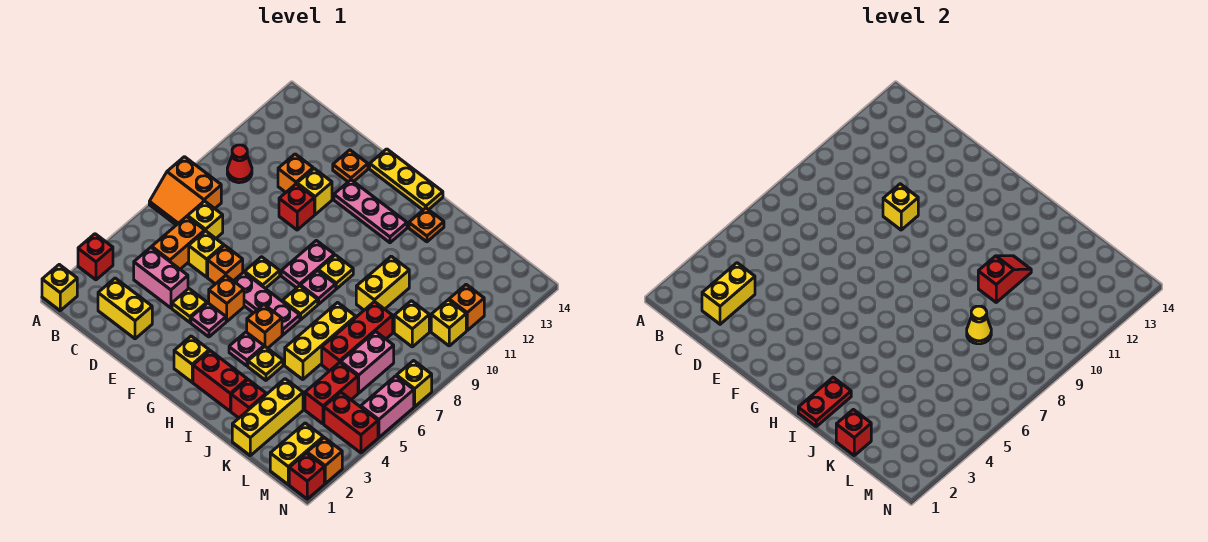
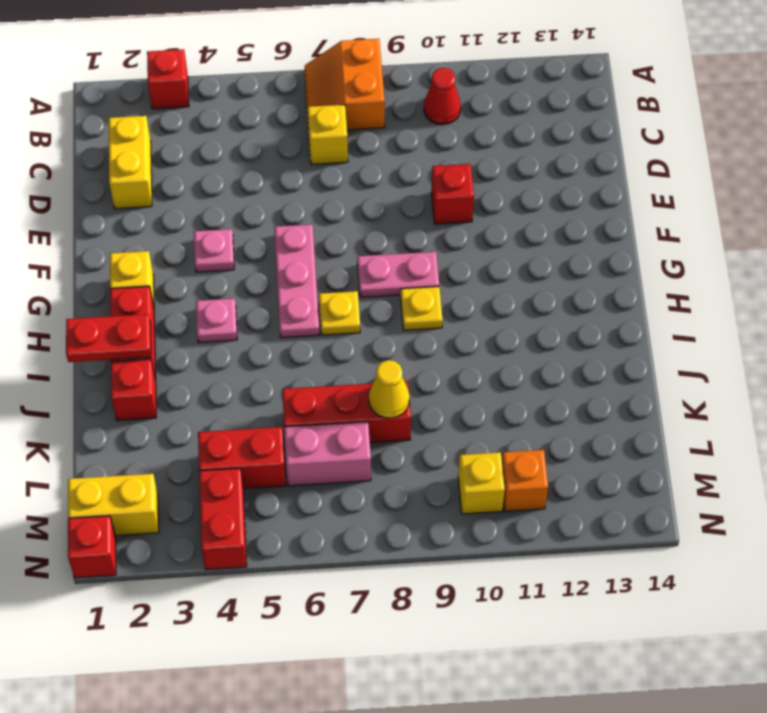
none -> yellow 1x1 brick [42,265,77,311]
none -> pink 1x2 brick [134,247,188,308]
none -> orange 1x2 brick [152,216,205,269]
none -> yellow 1x1 brick [189,231,224,277]

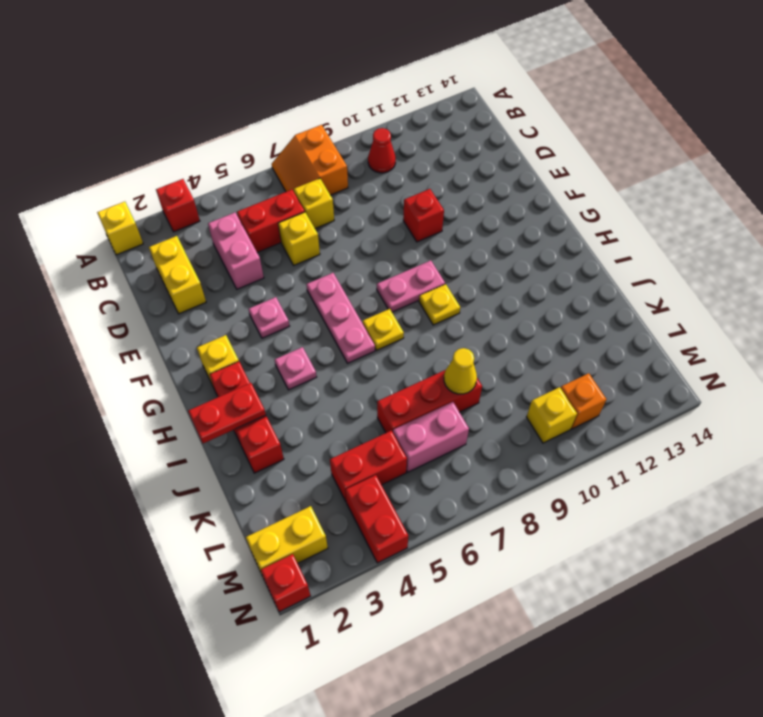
red 1x2 brick [237,190,305,253] -> orange 1x2 brick [152,216,205,269]
none -> orange 1x1 brick [278,154,313,192]
none -> yellow 1x1 plate [172,289,207,322]
none -> orange 1x1 brick [208,245,243,284]
none -> yellow 1x1 brick [297,169,332,215]

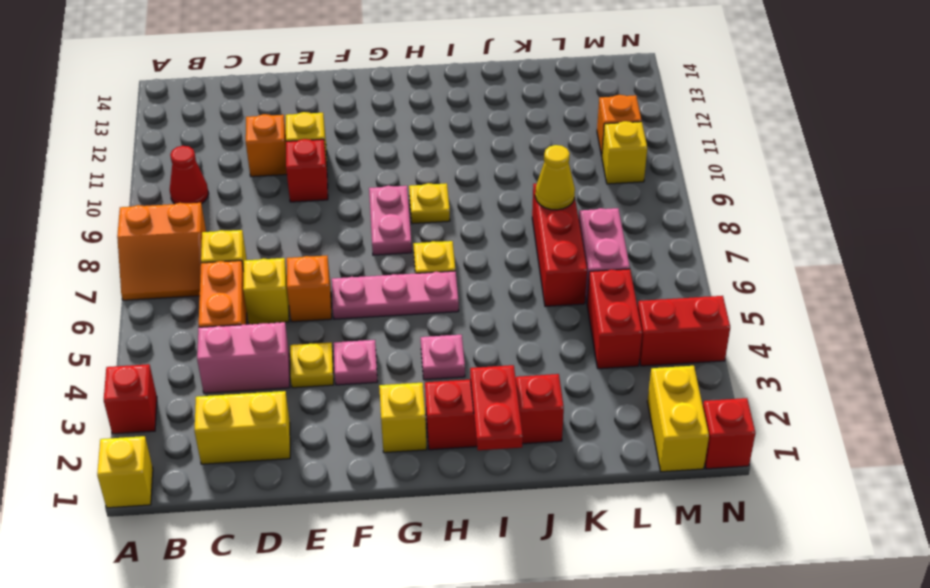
none -> orange 1x1 plate [333,150,368,182]
none -> orange 1x1 brick [209,275,244,321]
none -> yellow 1x1 plate [245,257,280,289]
none -> pink 1x3 plate [334,180,407,243]

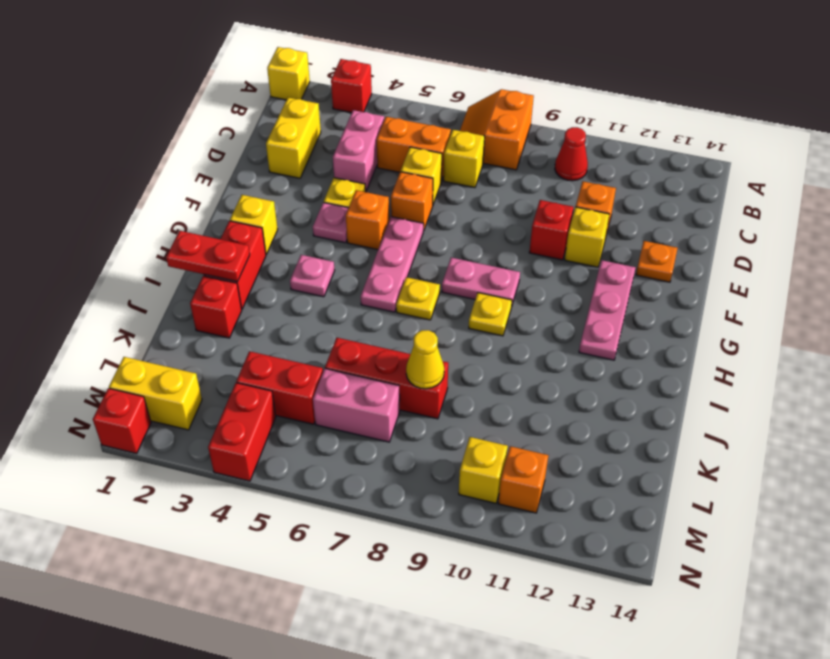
none -> yellow 1x1 plate [245,257,280,289]
none -> yellow 1x3 plate [370,149,443,210]
none -> orange 1x1 brick [247,304,282,348]
none -> pink 1x1 plate [300,270,336,304]

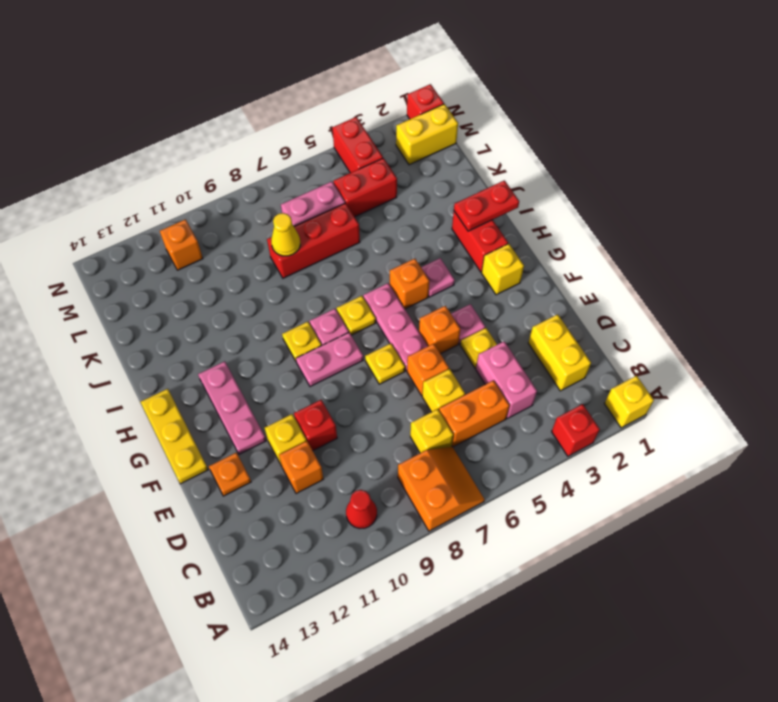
none -> yellow 1x1 plate [248,347,283,380]
none -> orange 1x1 plate [409,208,444,242]
none -> red 1x1 brick [231,380,266,418]
none -> yellow 1x3 brick [285,303,356,380]

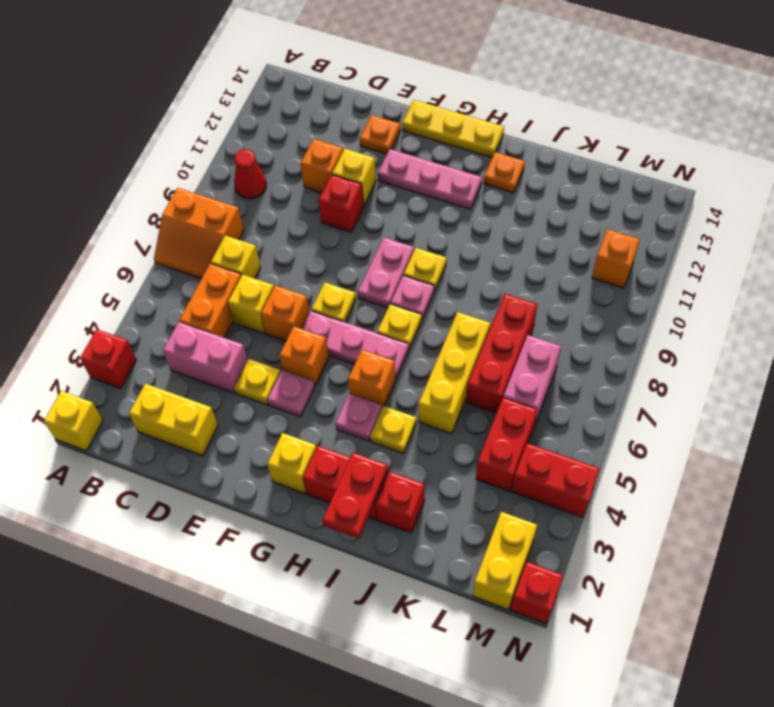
none -> yellow 1x2 brick [356,256,409,310]
none -> yellow 1x3 brick [232,379,303,455]
none -> yellow 1x1 brick [394,301,429,347]
none -> yellow 1x1 brick [431,300,466,346]

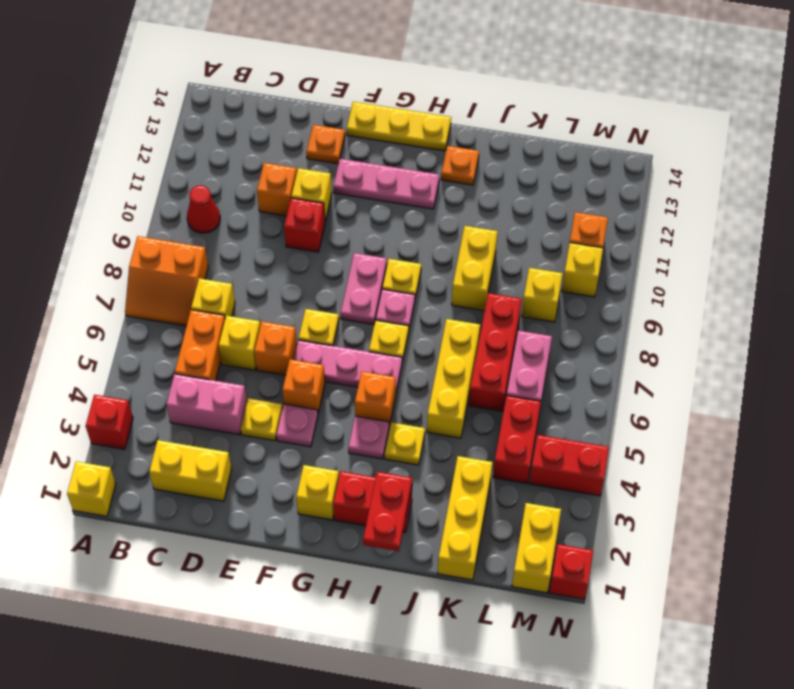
none -> red 1x1 brick [231,380,266,418]
none -> orange 1x1 brick [307,438,342,484]
none -> pink 1x2 brick [361,376,414,437]
none -> yellow 1x1 brick [397,361,432,407]

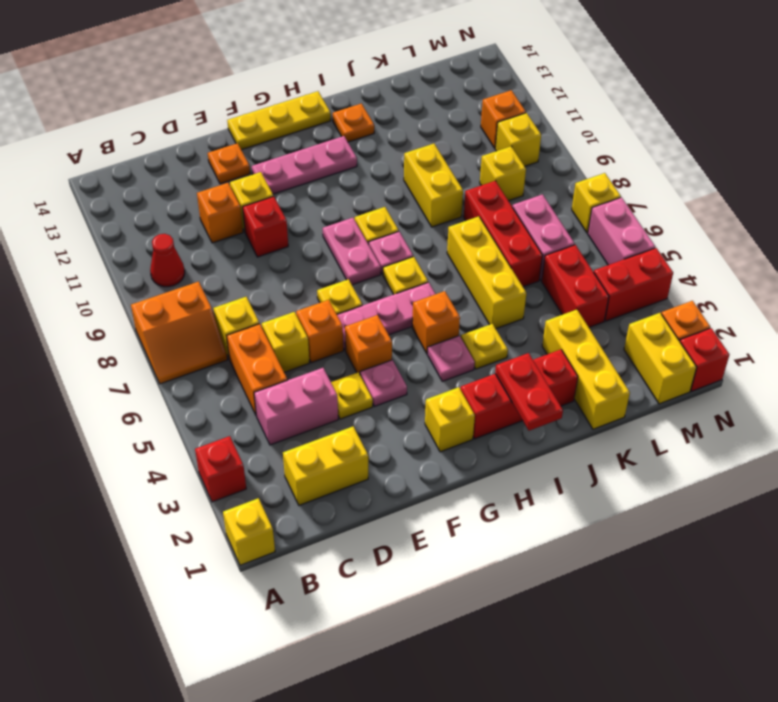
none -> yellow 1x2 brick [702,263,755,324]
none -> yellow 1x1 brick [883,184,918,230]
none -> red 1x2 slope [978,256,1031,302]
none -> red 1x1 brick [836,409,871,455]

